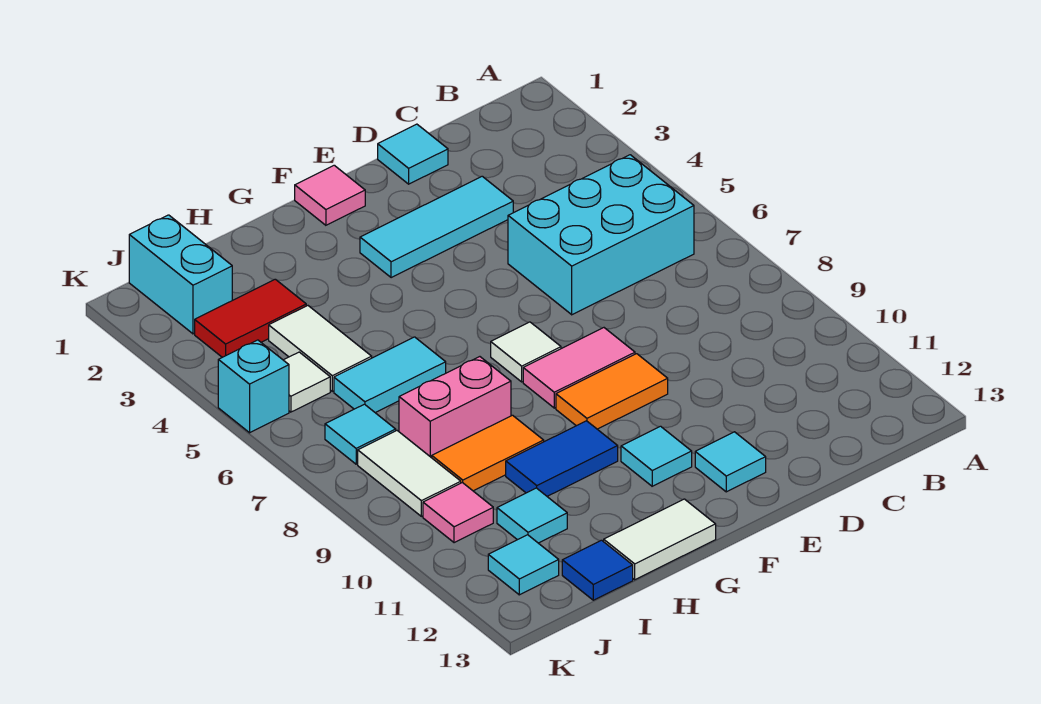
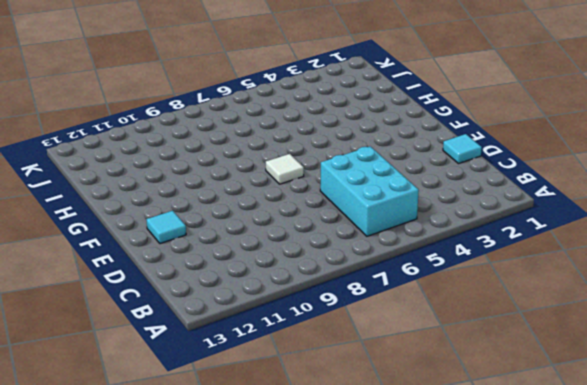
none -> cyan 1x3 tile [360,176,513,278]
none -> pink 1x2 tile [523,328,635,408]
none -> orange 1x2 tile [556,354,668,429]

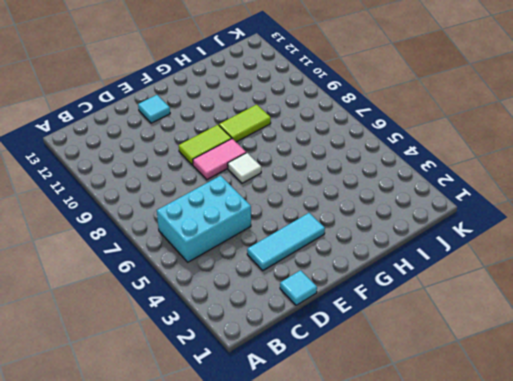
lime 1x2 tile [179,125,232,165] -> orange 1x2 tile [556,354,668,429]
lime 1x2 tile [219,105,271,142] -> orange 1x2 tile [432,415,544,491]
none -> pink 1x1 tile [295,165,365,225]
none -> cyan 1x1 tile [621,426,692,486]
none -> blue 1x2 tile [506,421,618,496]

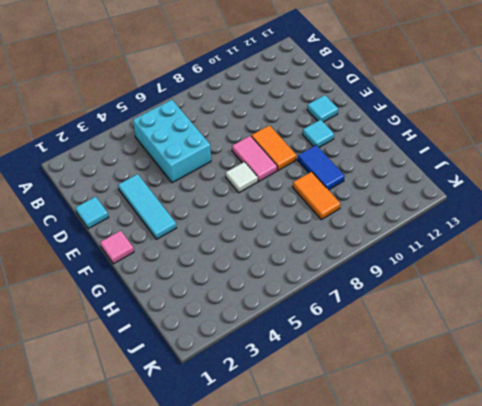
none -> white 1x2 tile [603,499,716,580]
none -> cyan 1x2 tile [334,337,446,413]
none -> pink 1x2 brick [399,357,511,458]

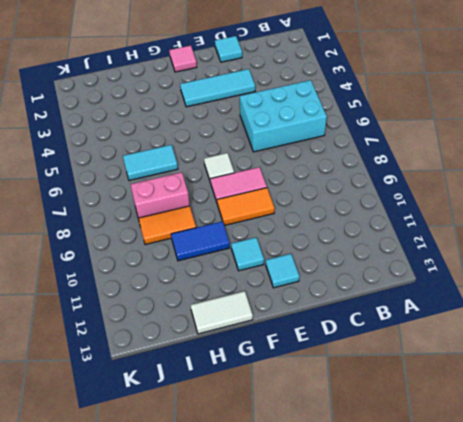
none -> red 1x2 tile [195,279,306,357]
none -> white 1x2 tile [269,306,372,391]
none -> cyan 1x1 tile [497,488,567,543]

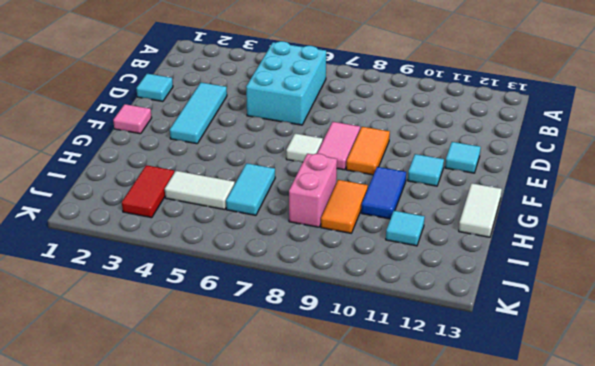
none -> blue 1x1 tile [562,540,633,600]
none -> cyan 1x2 brick [129,215,232,334]
none -> white 1x1 tile [284,352,330,412]

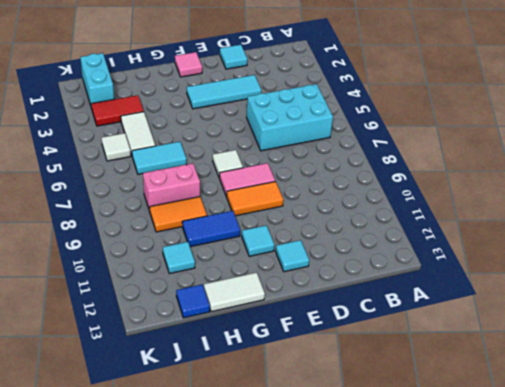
none -> cyan 1x1 tile [325,404,396,464]
none -> white 1x2 tile [358,431,461,516]
none -> pink 1x1 tile [423,483,493,543]

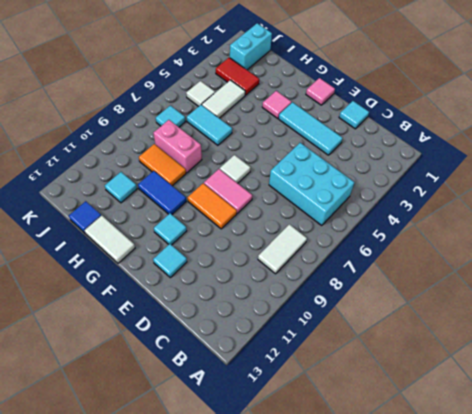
white 1x2 tile [258,224,307,274] -> white 1x2 tile moved to [358,431,461,516]
pink 1x1 tile [262,91,292,119] -> pink 1x1 tile moved to [423,483,493,543]
none -> cyan 1x1 tile [488,535,559,595]
none -> cyan 1x1 brick [218,340,289,433]

